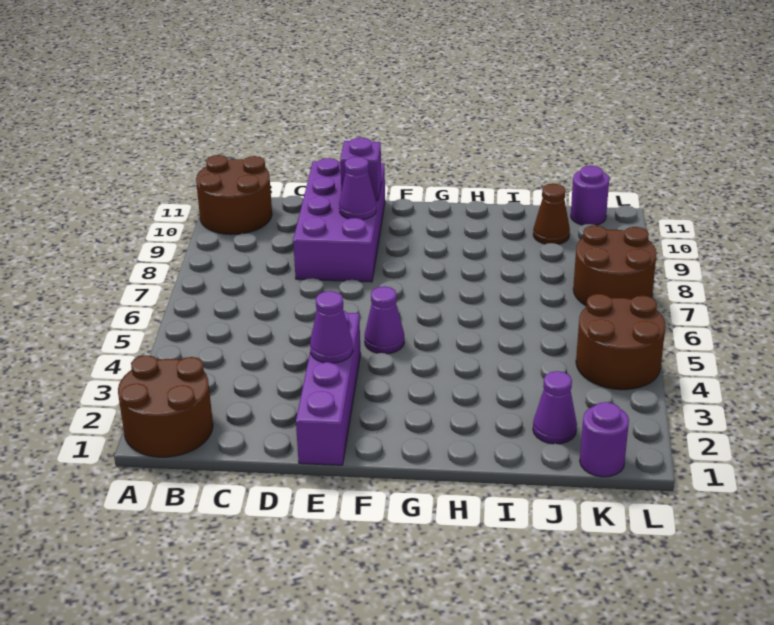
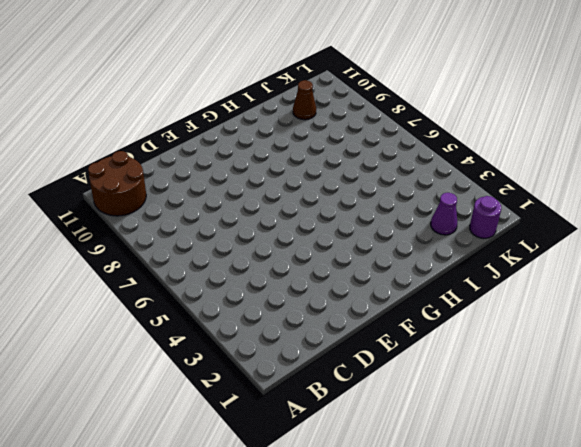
none -> brown 2x2 round brick [118,355,213,457]
none -> purple 2x4 brick [293,158,385,282]
none -> purple 1x4 brick [296,311,361,465]

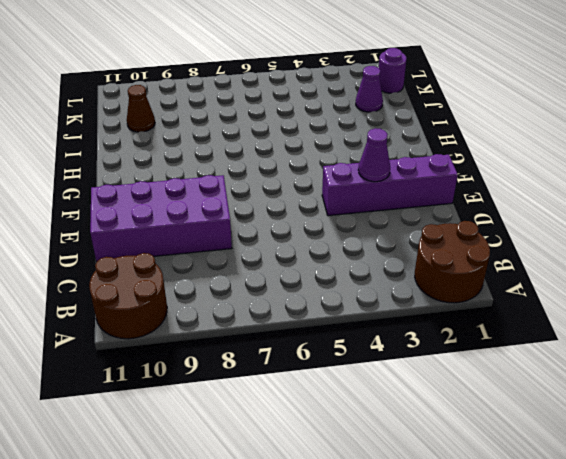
none -> purple 1x1 cone [365,286,404,354]
none -> brown 2x2 round brick [576,294,665,390]
none -> brown 2x2 round brick [573,226,657,306]

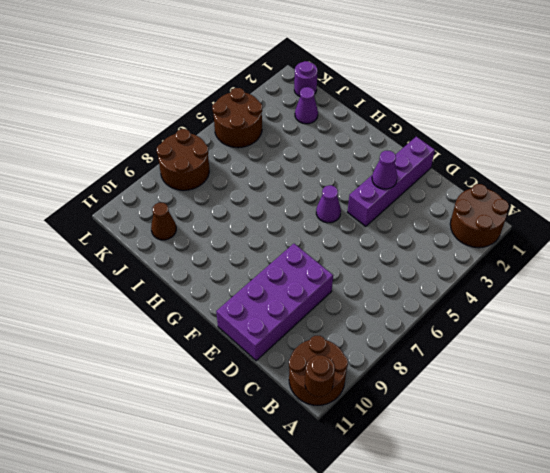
brown 1x1 round brick [305,355,335,397] -> none
none -> purple 1x1 round brick [571,166,609,225]
none -> purple 1x1 cone [339,157,376,220]
none -> purple 1x1 brick [340,138,381,200]

